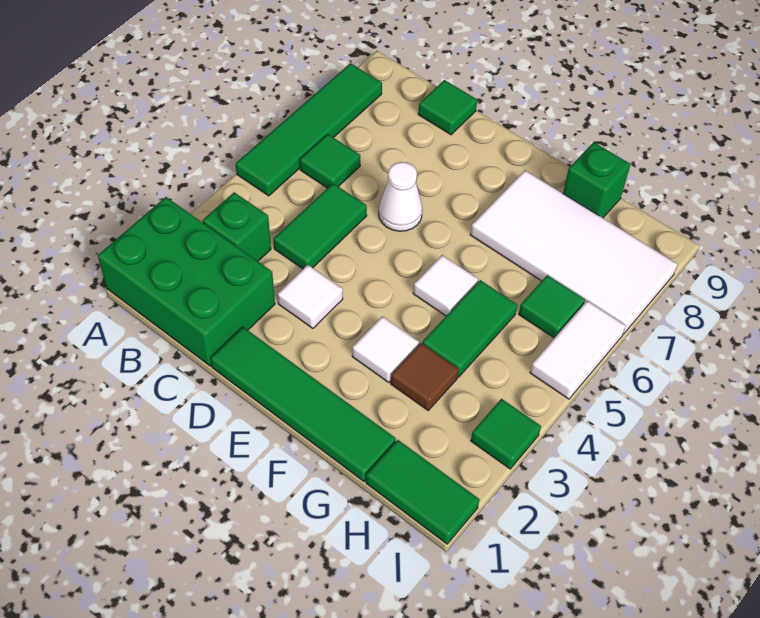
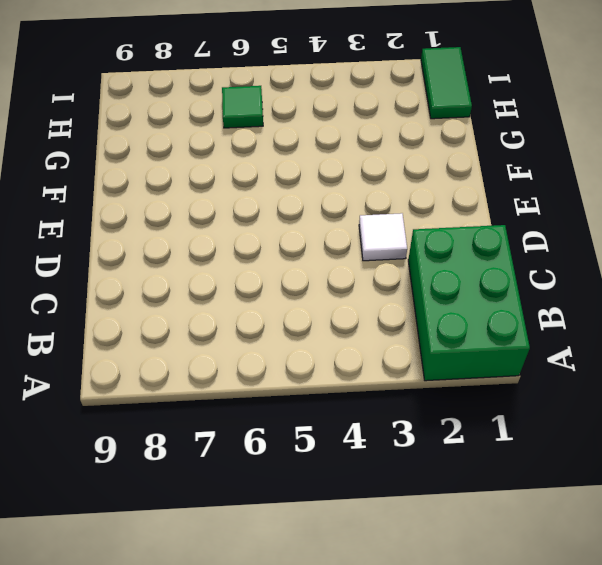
none -> green 1x4 tile [236,63,382,196]
none -> green 1x1 brick [203,192,271,261]
none -> green 1x1 tile [300,134,360,188]

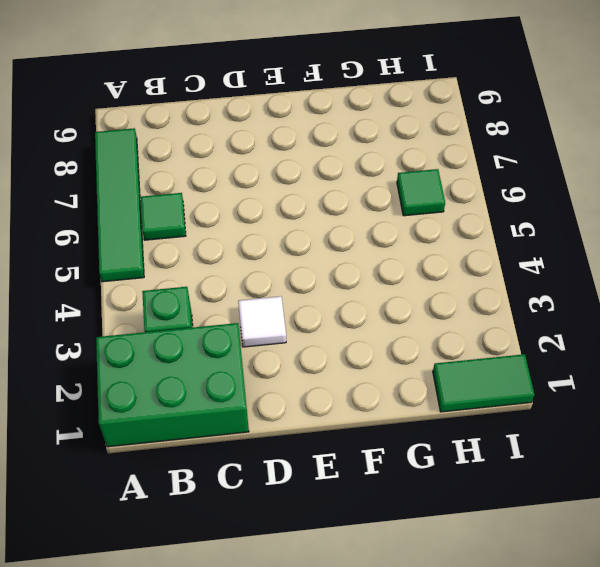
none -> green 1x2 tile [273,183,367,269]
none -> green 1x1 tile [418,80,477,135]
none -> green 1x4 tile [211,327,396,481]

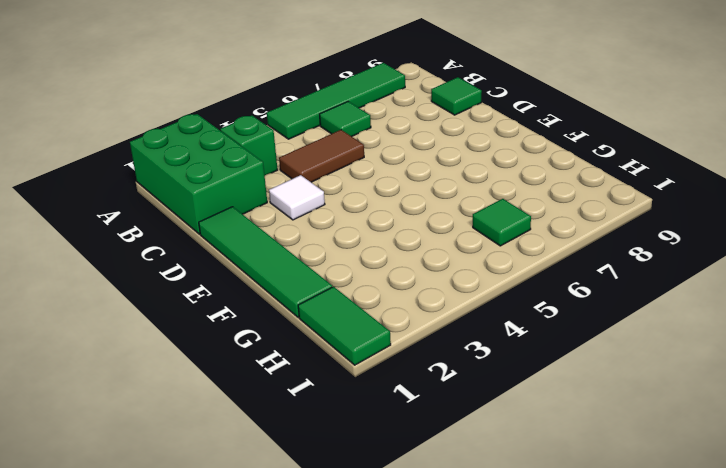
brown 1x2 tile [279,130,364,182] -> green 1x2 tile [273,183,367,269]
none -> white 1x1 cone [379,162,422,231]
none -> white 1x1 tile [352,316,419,383]
none -> white 1x1 tile [413,255,478,316]

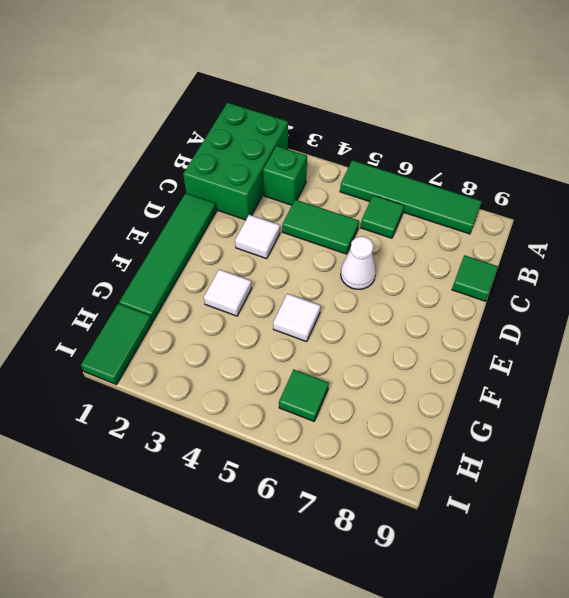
none -> white 2x4 tile [470,170,677,334]
none -> brown 1x1 tile [391,343,459,410]
none -> green 1x2 tile [422,280,517,377]

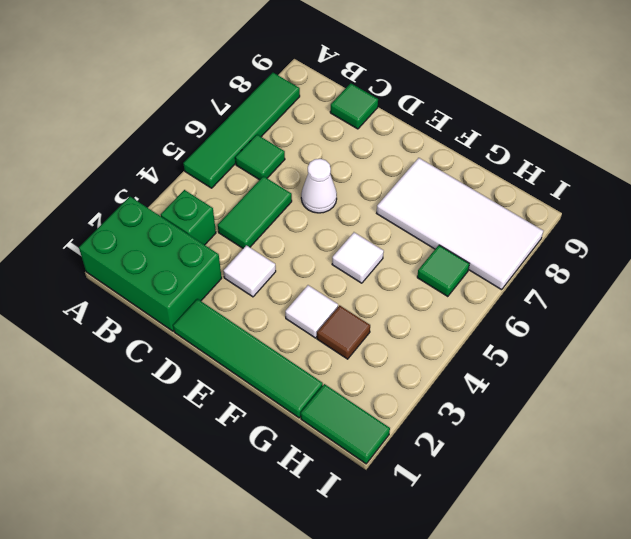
none -> green 1x2 tile [422,280,517,377]
none -> green 1x1 brick [563,142,630,218]
none -> green 1x1 tile [471,399,541,469]

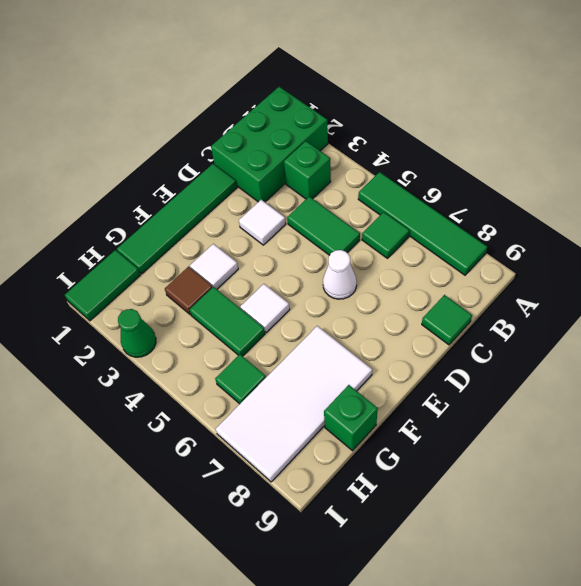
green 1x1 cone [118,309,156,357] -> green 1x1 tile [471,399,541,469]
none -> white 1x2 tile [530,301,626,399]

